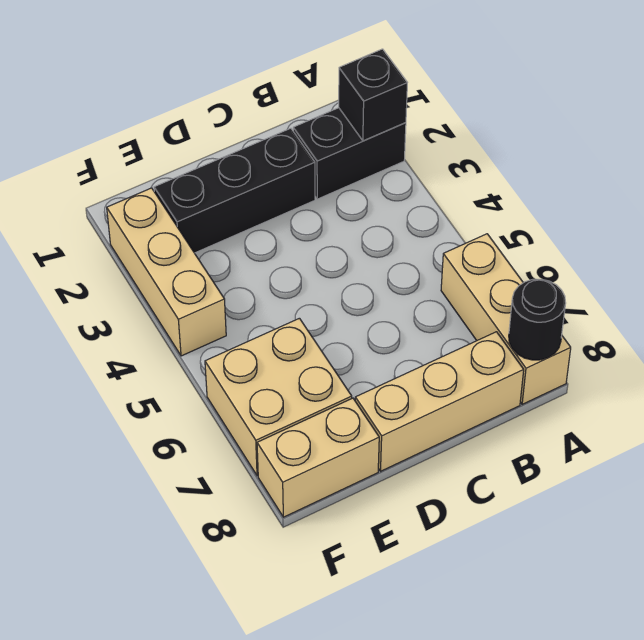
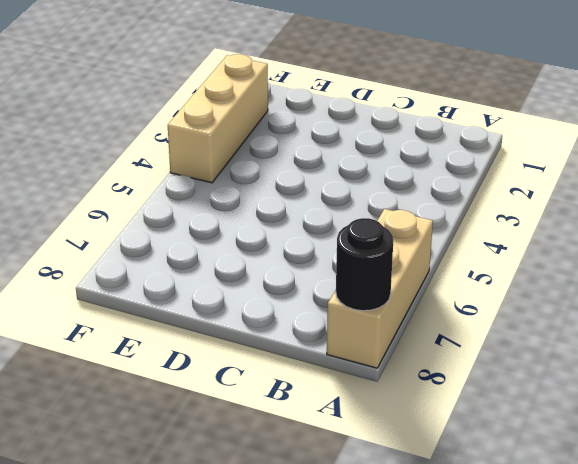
none -> black 1x2 brick [293,108,406,199]
none -> tan 1x3 brick [355,332,524,471]

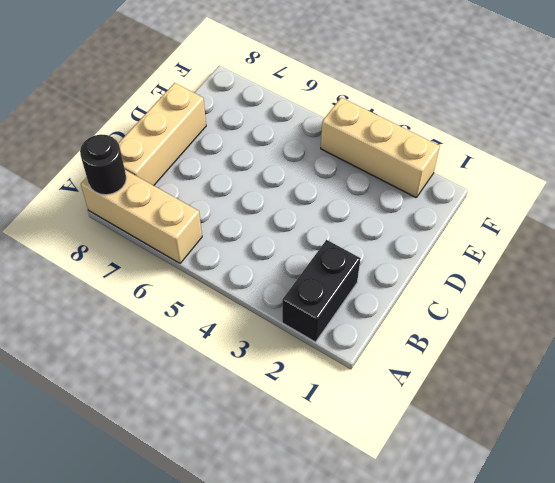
none -> black 1x3 brick [154,128,315,253]
none -> tan 2x2 brick [205,318,352,476]

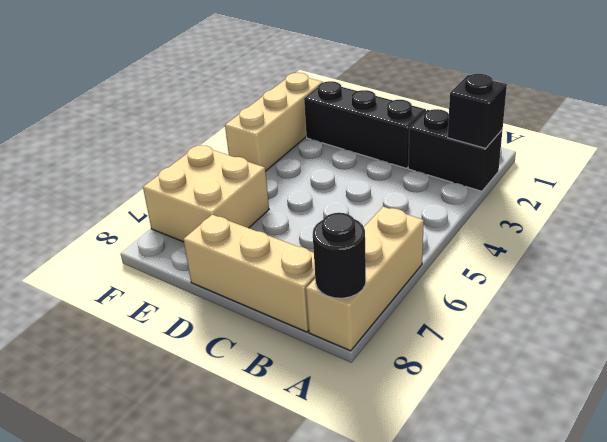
none -> tan 1x2 brick [257,398,379,517]

